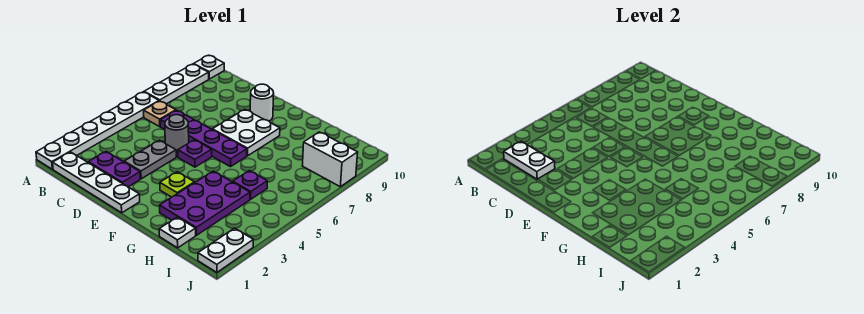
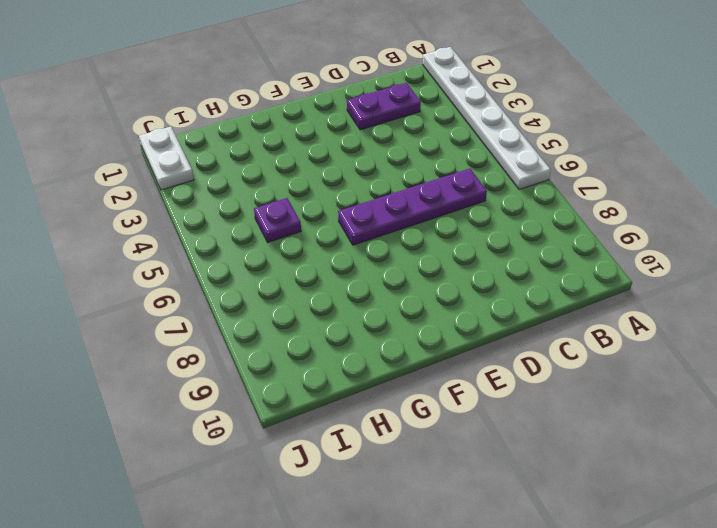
none -> white 1x3 plate [144,64,209,104]
none -> white 1x1 plate [194,55,224,79]
none -> white 1x4 plate [53,152,140,213]

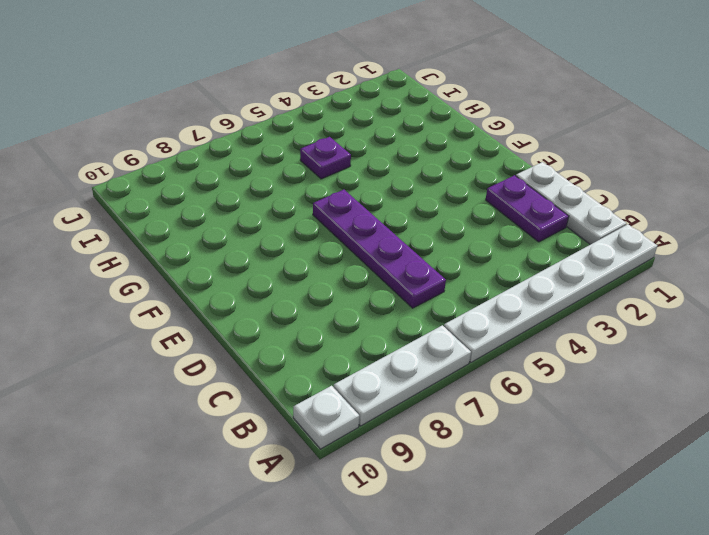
white 1x3 plate [516,162,626,245] -> white 1x4 plate [53,152,140,213]
none -> tan 1x1 plate [144,101,176,127]
none -> grey 1x2 plate [124,140,176,179]
none -> grey 1x1 round brick [165,115,189,154]

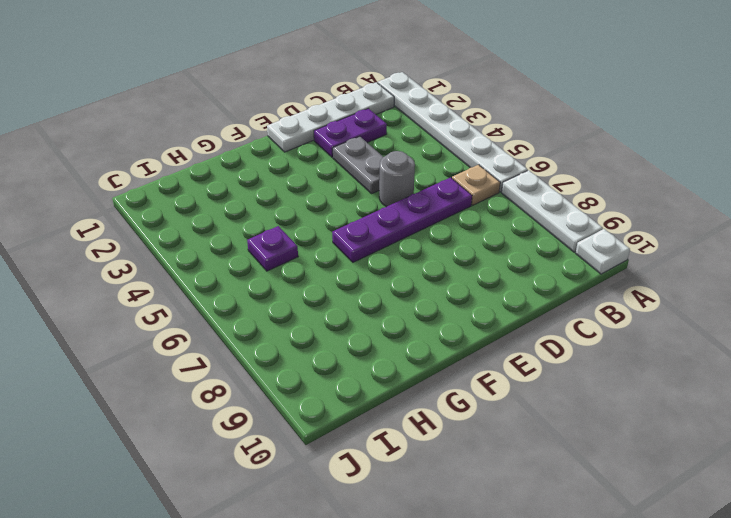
none -> purple 1x1 plate [178,140,212,167]
none -> white 2x2 plate [212,109,280,156]
none -> white 1x1 round brick [250,84,274,121]

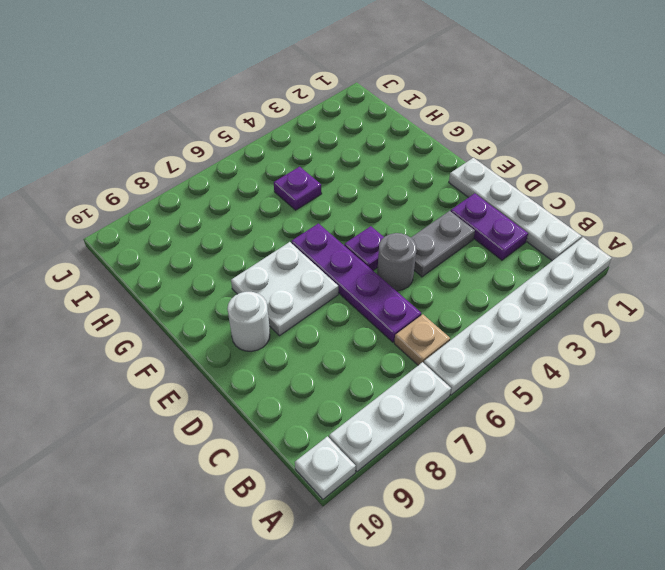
none -> lime 1x1 plate [160,172,195,197]
none -> purple 2x3 plate [160,171,250,235]
none -> white 1x1 plate [159,217,196,248]

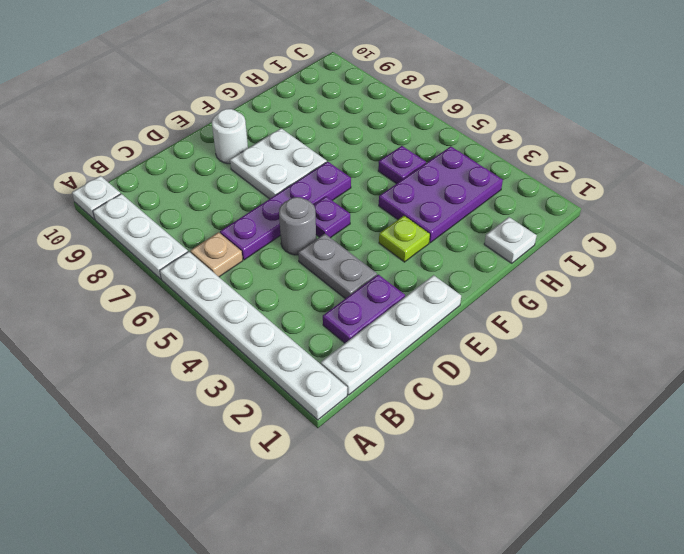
purple 2x3 plate [379,146,503,243] -> purple 2x3 plate turned to [160,171,250,235]
none -> white 1x2 brick [302,132,358,187]
none -> white 1x2 plate [198,228,253,272]
none -> white 1x2 plate [504,141,555,179]

